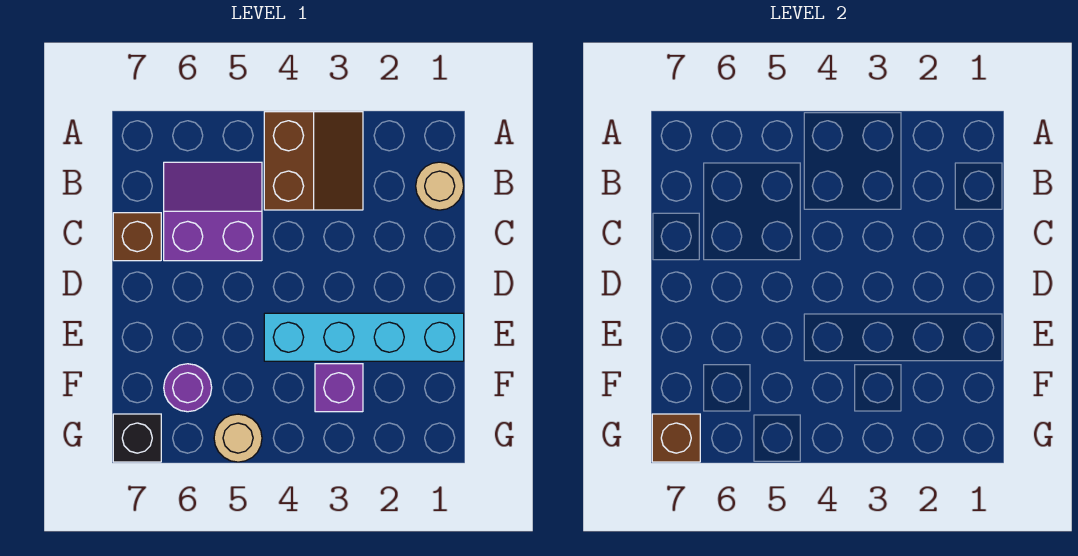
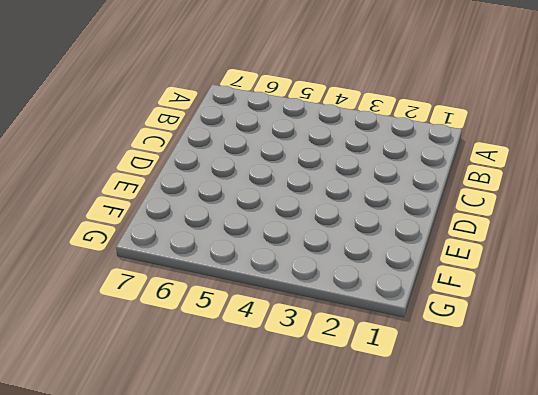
none -> brown 2x2 slope [264,112,363,210]
none -> tan 1x1 round brick [416,162,464,210]

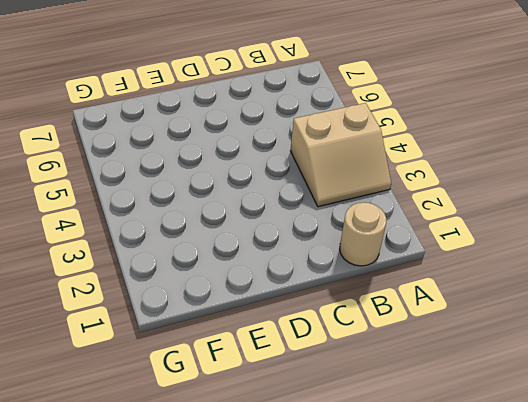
tan 2x2 slope [291,103,391,207] -> brown 2x2 slope [264,112,363,210]
none -> purple 2x2 slope [164,162,262,261]
none -> brown 1x1 brick [113,213,161,261]

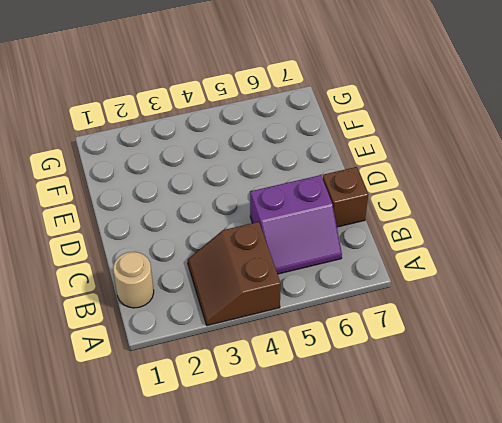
none -> cyan 1x4 brick [264,313,464,361]
none -> purple 1x1 brick [315,364,363,412]

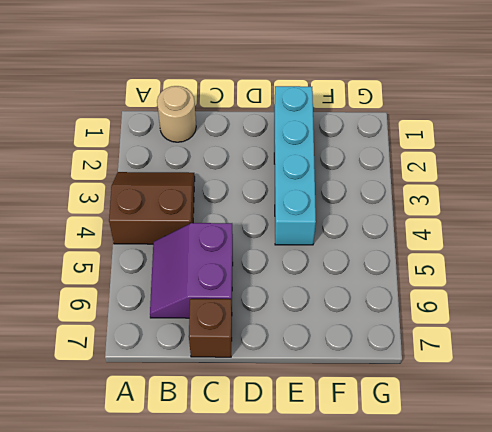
none -> purple 1x1 brick [315,364,363,412]
none -> purple 1x1 round brick [164,364,212,412]

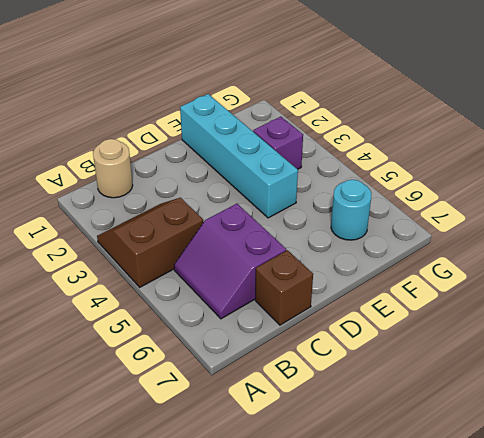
cyan 1x1 round brick [331,180,372,240] -> purple 1x1 round brick [164,364,212,412]
none -> tan 1x1 round brick [214,414,262,462]
none -> black 1x1 brick [113,414,161,462]

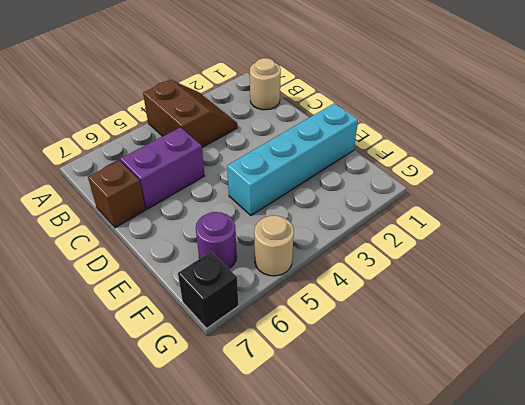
none -> purple 1x1 brick [315,364,363,412]
none -> brown 1x1 brick [652,414,700,462]

